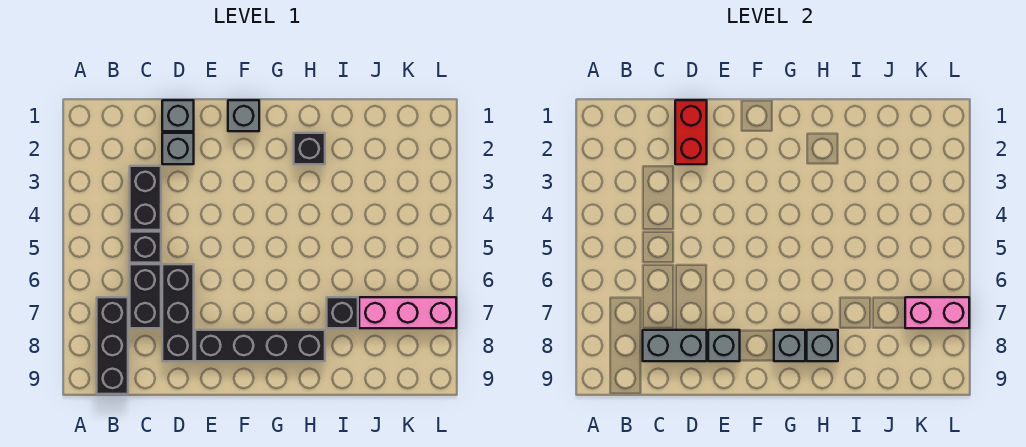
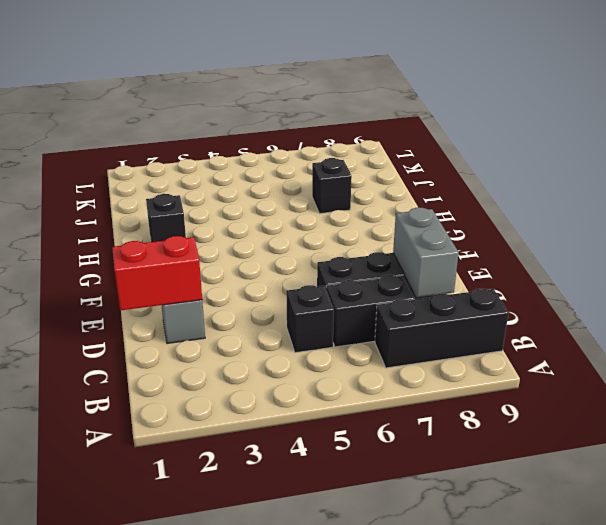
none -> black 1x2 brick [130,166,161,230]
none -> grey 1x1 brick [162,100,194,131]
none -> black 1x4 brick [195,330,325,361]

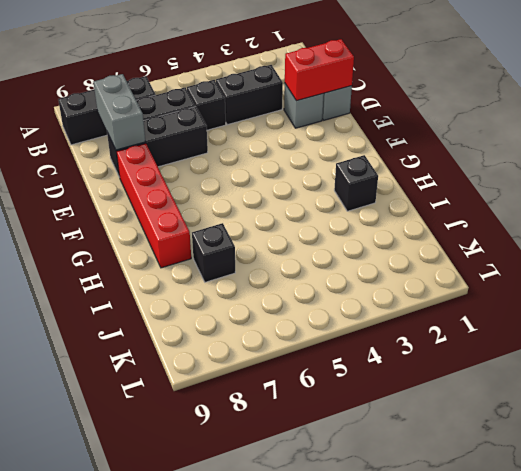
red 1x4 brick [117,143,191,268] -> black 1x4 brick [195,330,325,361]
none -> grey 1x1 brick [228,100,259,131]
none -> pink 1x3 brick [359,297,456,328]
none -> grey 1x1 brick [708,330,740,361]

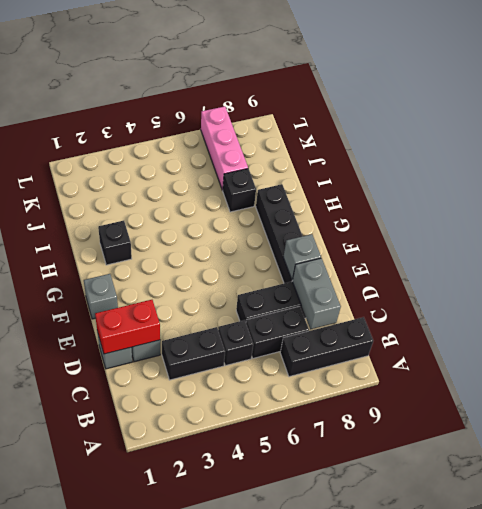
none -> grey 1x1 brick [774,330,805,361]
none -> grey 1x1 brick [807,330,838,361]
none -> pink 1x2 brick [905,297,969,328]

